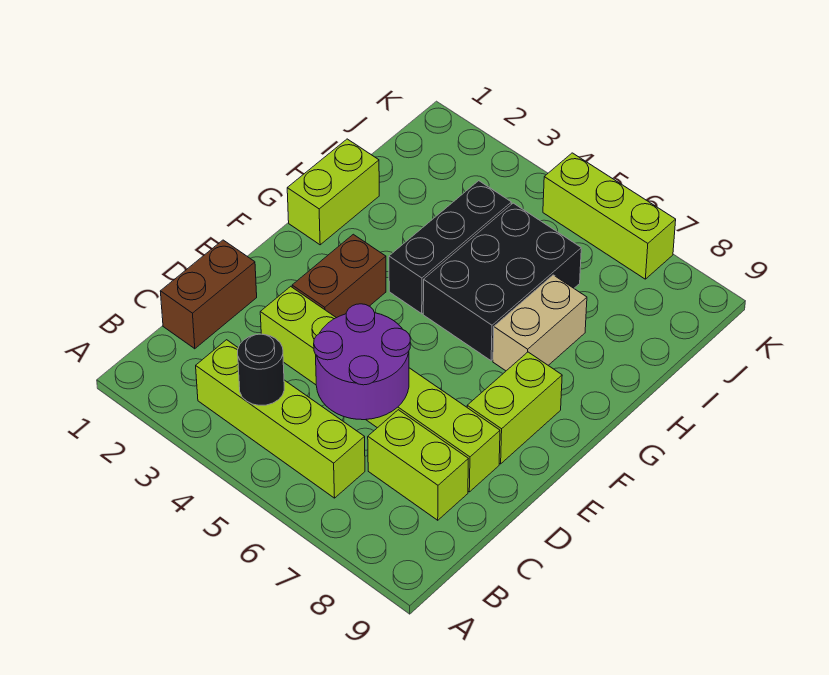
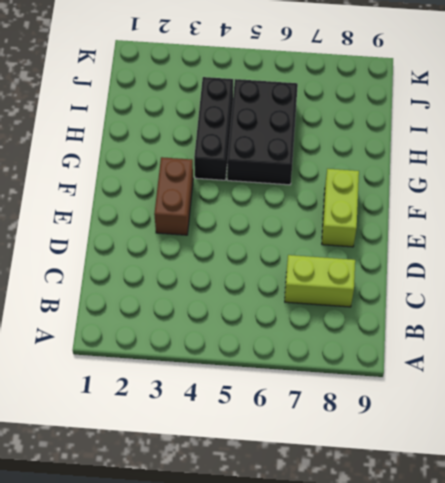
none -> lime 1x4 brick [196,340,365,498]
none -> brown 1x2 brick [160,240,257,349]
none -> lime 1x6 brick [260,286,500,492]

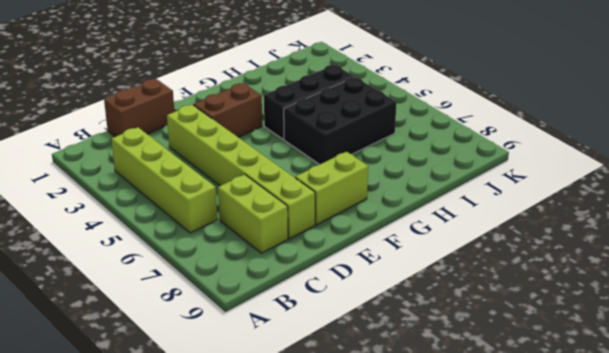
none -> lime 1x2 brick [287,139,379,245]
none -> tan 1x2 brick [493,275,587,371]
none -> lime 1x3 brick [543,153,676,279]

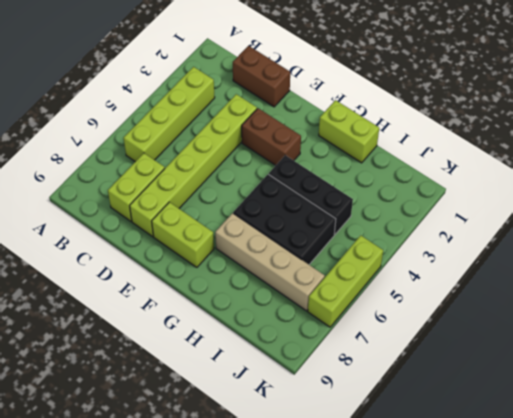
tan 1x4 brick [215,213,325,311] -> tan 1x2 brick [493,275,587,371]
none -> black 1x1 round brick [238,334,284,405]
none -> purple 2x2 round brick [314,304,410,420]

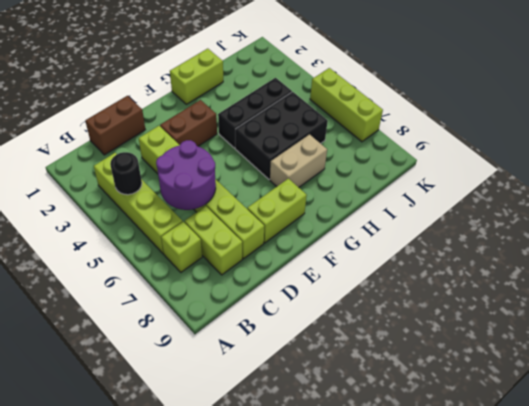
lime 1x1 brick [161,222,202,272] -> none

